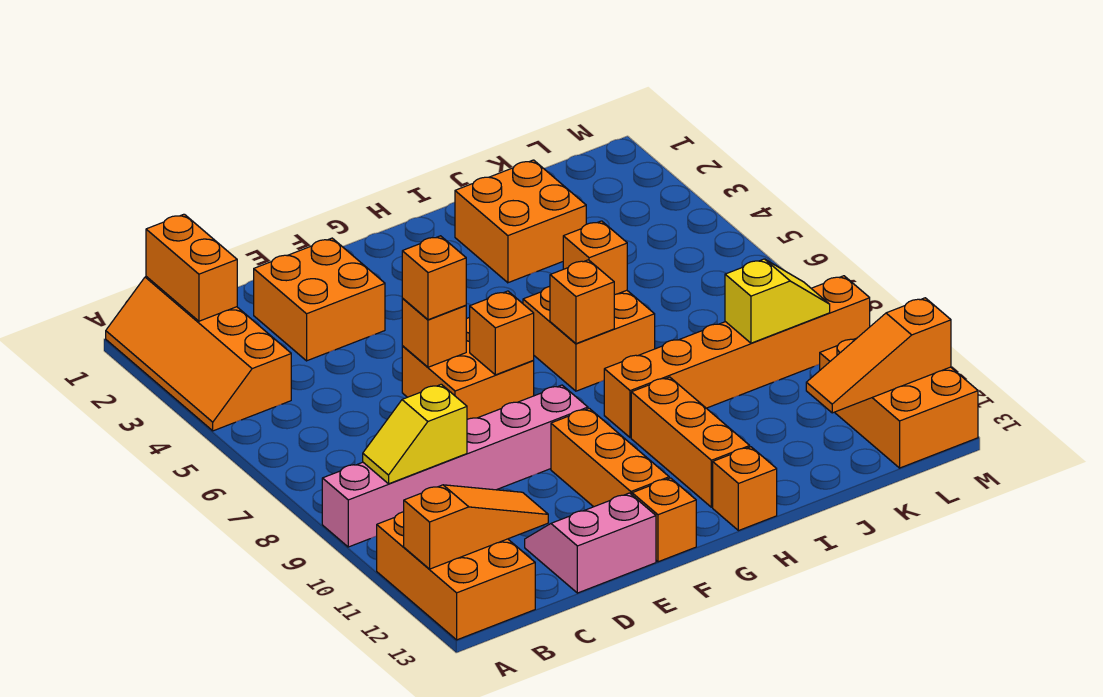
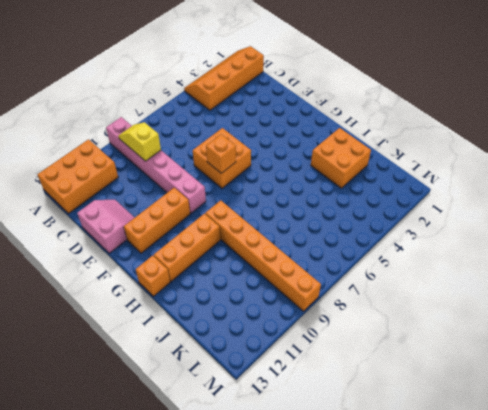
none -> orange 2x2 brick [254,238,385,361]
none -> orange 1x1 brick [632,478,696,562]
none -> orange 2x2 brick [523,286,655,391]

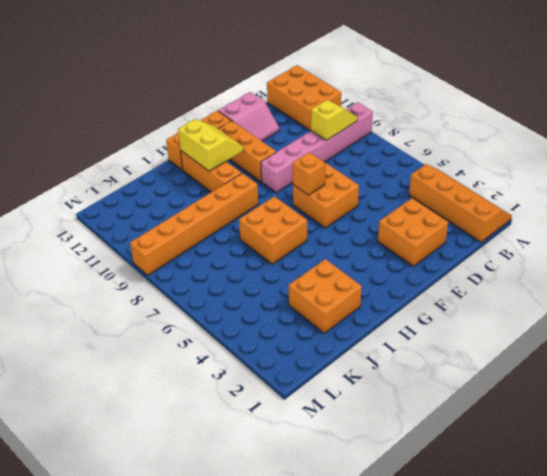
yellow 2x2 slope [178,119,244,171] -> none
none -> orange 2x3 brick [820,338,978,468]
none -> orange 1x3 slope [404,485,548,569]
none -> orange 1x2 brick [146,214,237,321]

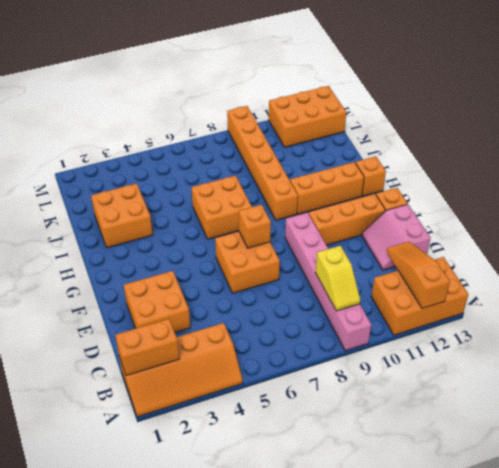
none -> orange 1x1 brick [402,298,466,367]
none -> orange 1x1 brick [550,260,614,344]
none -> orange 1x1 brick [563,221,627,295]

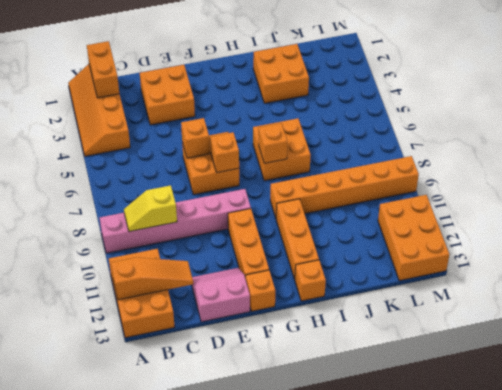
none -> orange 1x1 brick [563,221,627,295]
none -> yellow 1x2 slope [725,259,830,343]
none -> orange 1x3 slope [806,298,951,413]

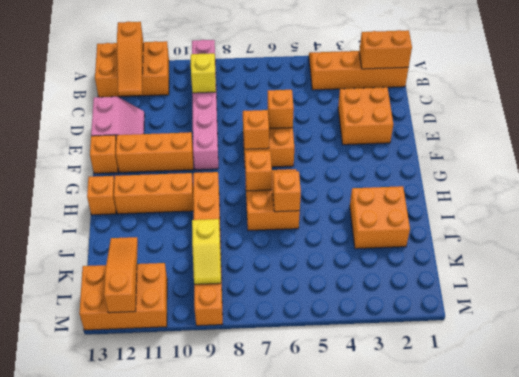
none -> orange 1x1 brick [402,236,466,320]

